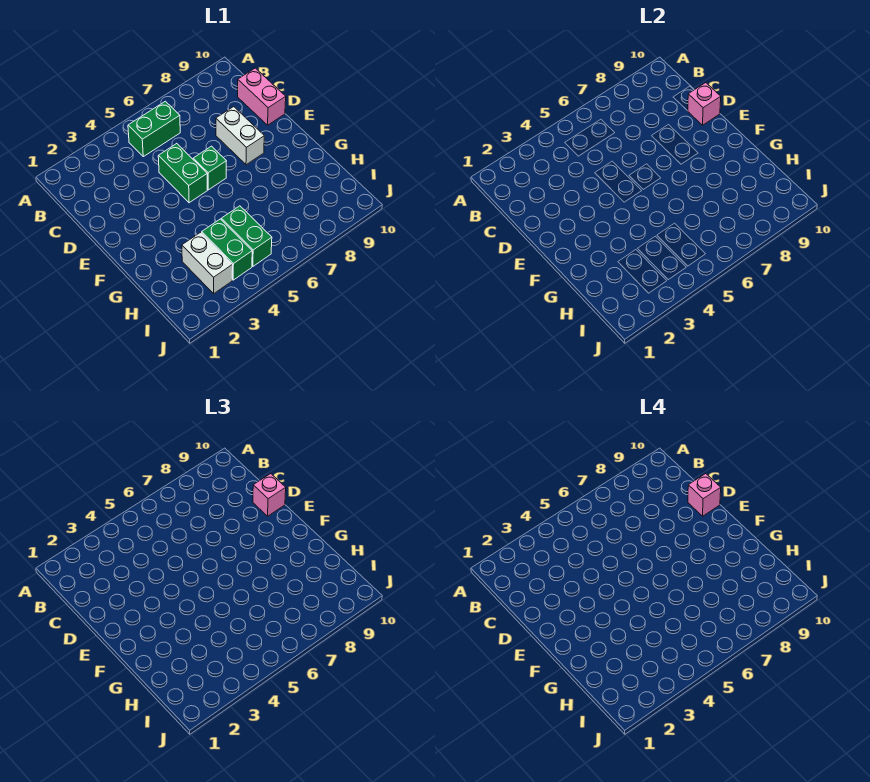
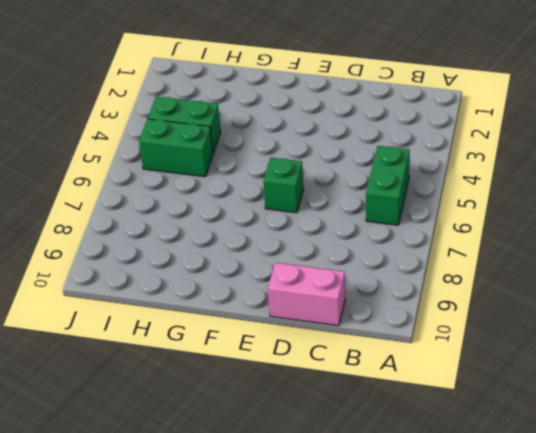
none -> green 1x2 brick [158,144,207,203]
none -> white 1x2 brick [216,107,264,165]

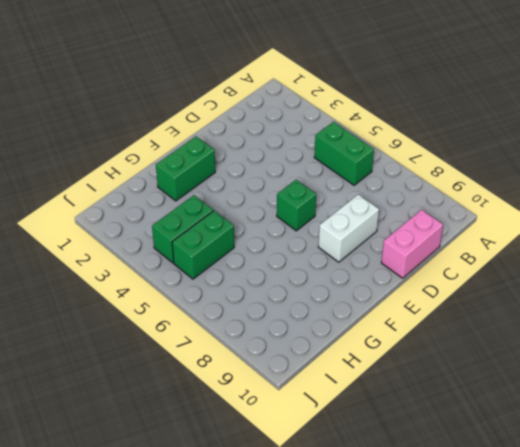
green 1x2 brick [156,136,215,201] -> green 1x2 brick moved to [158,144,207,203]
none -> white 1x2 brick [182,232,233,294]
none -> pink 1x1 brick [688,83,721,125]

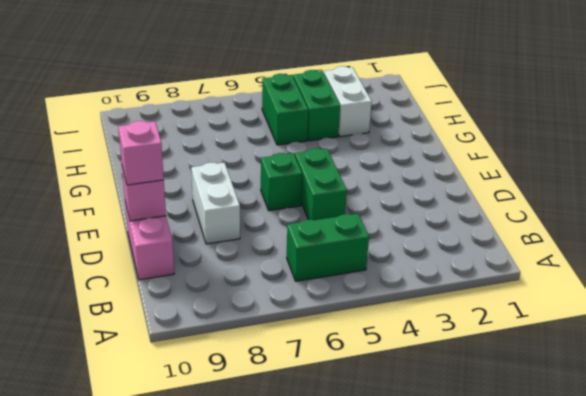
none -> pink 1x1 brick [688,474,721,516]

